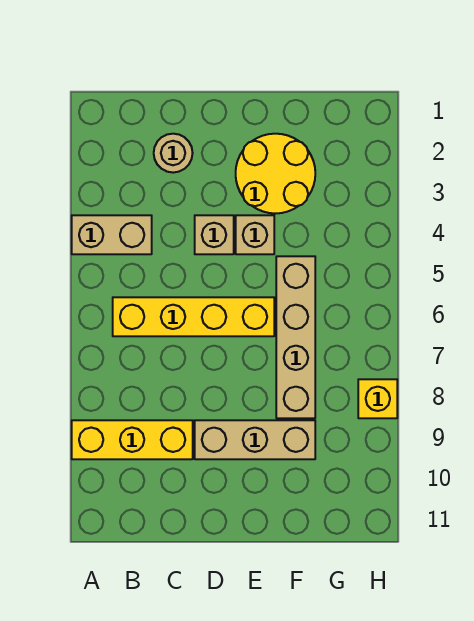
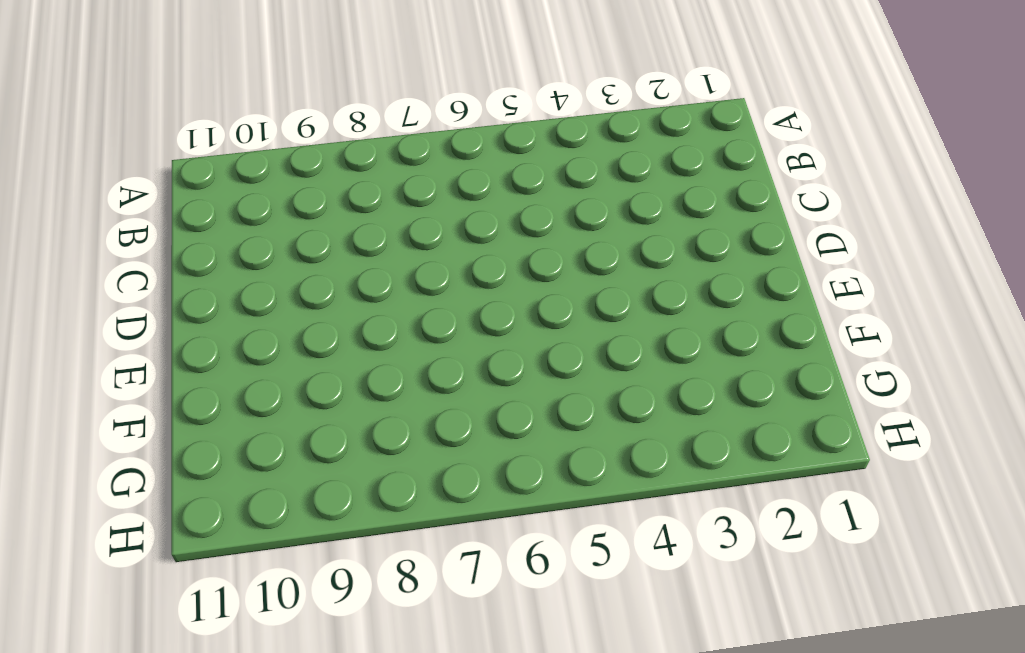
none -> tan 1x2 brick [72,215,152,254]
none -> yellow 1x3 brick [72,420,193,459]

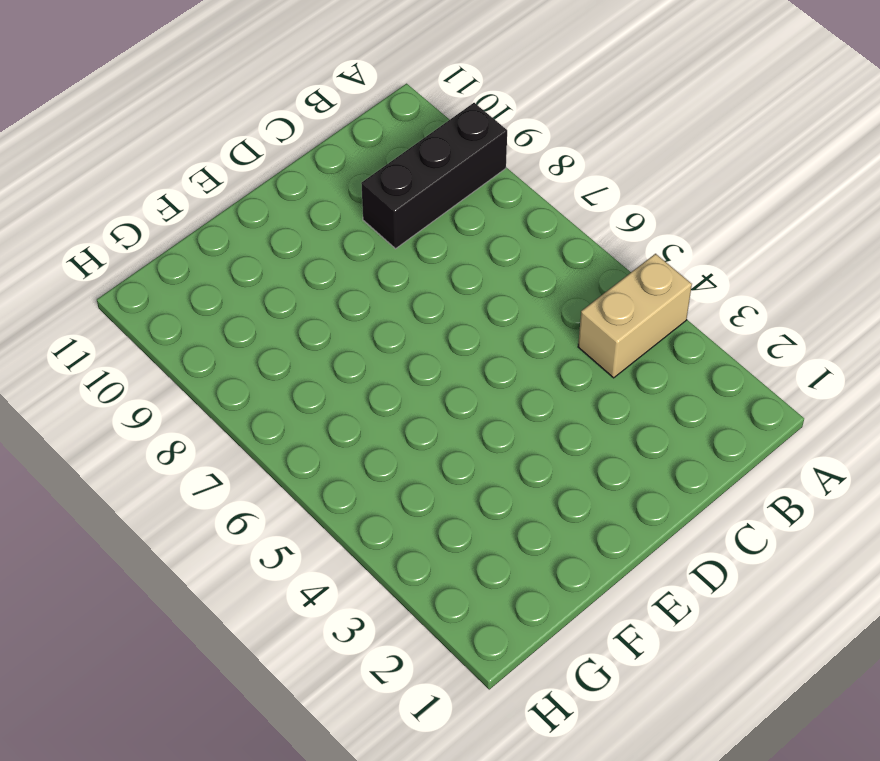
black 1x3 brick [361,103,507,249] -> yellow 1x3 brick [72,420,193,459]
none -> yellow 1x4 brick [113,297,274,336]
none -> tan 1x1 round brick [154,134,193,173]

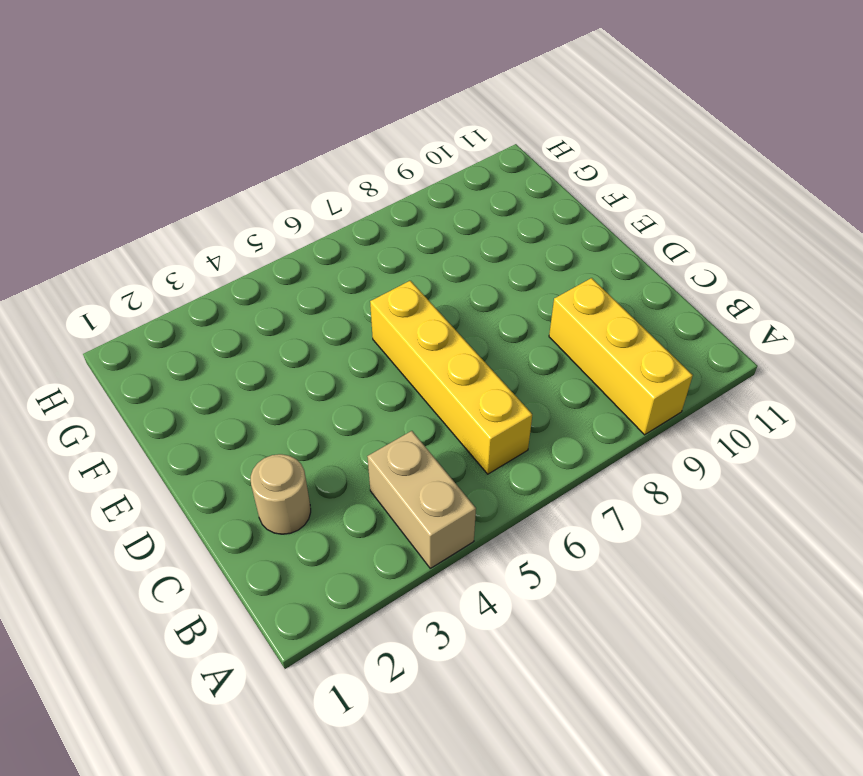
none -> tan 1x1 brick [195,215,234,254]
none -> tan 1x3 brick [195,420,315,459]

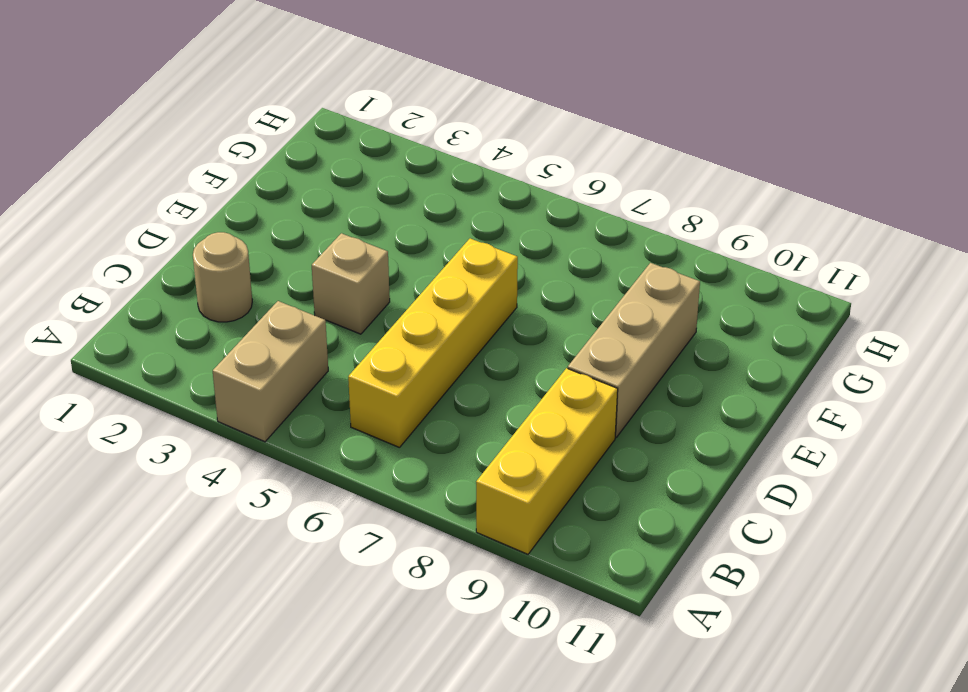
none -> yellow 2x2 round brick [236,134,315,214]
none -> tan 1x1 brick [236,215,274,254]

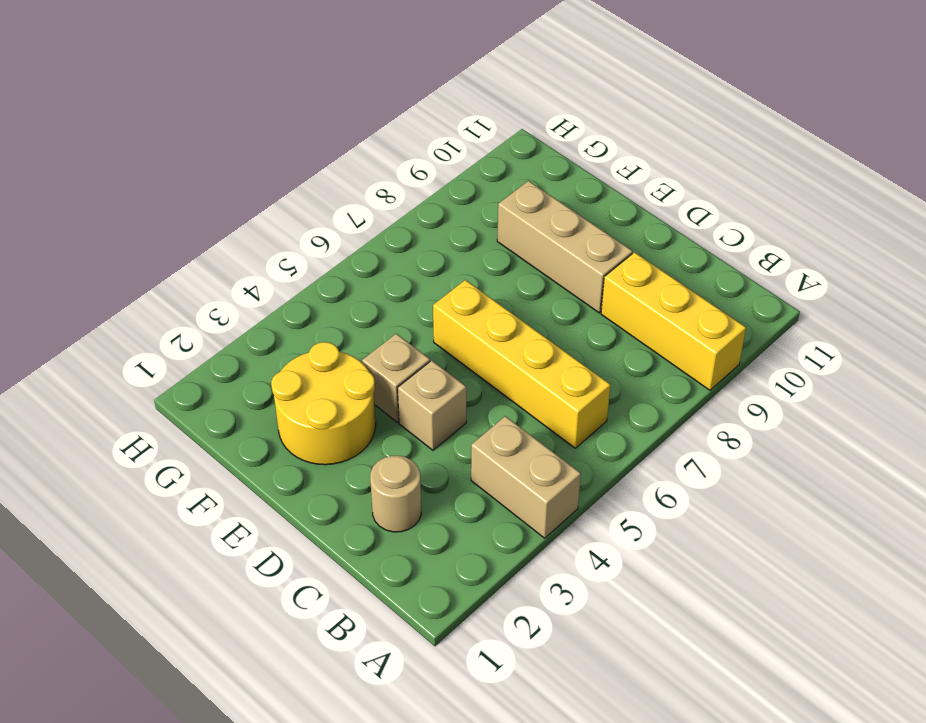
none -> tan 1x4 brick [276,256,315,418]
none -> yellow 1x1 brick [358,379,397,418]

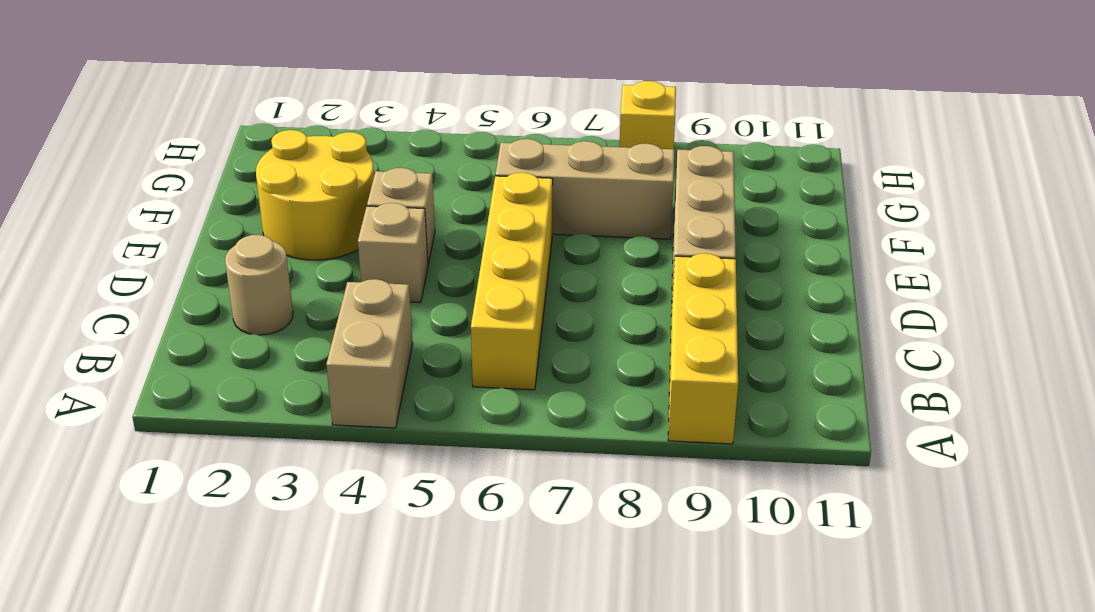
tan 1x3 brick [495,139,674,239] -> tan 1x4 brick [276,256,315,418]

